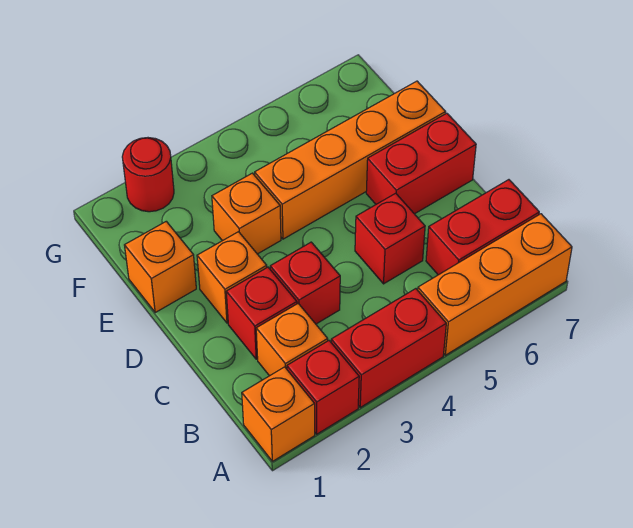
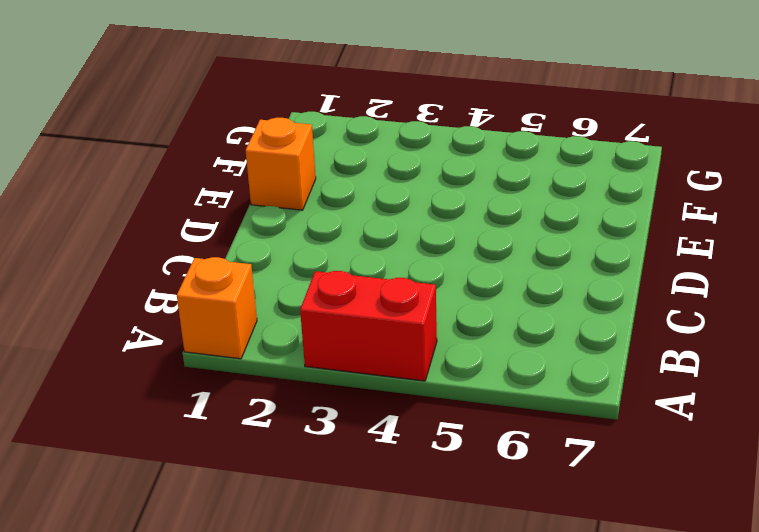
none -> red 1x1 brick [287,341,359,434]
none -> orange 1x3 brick [418,214,572,355]
none -> orange 1x1 brick [256,304,328,376]

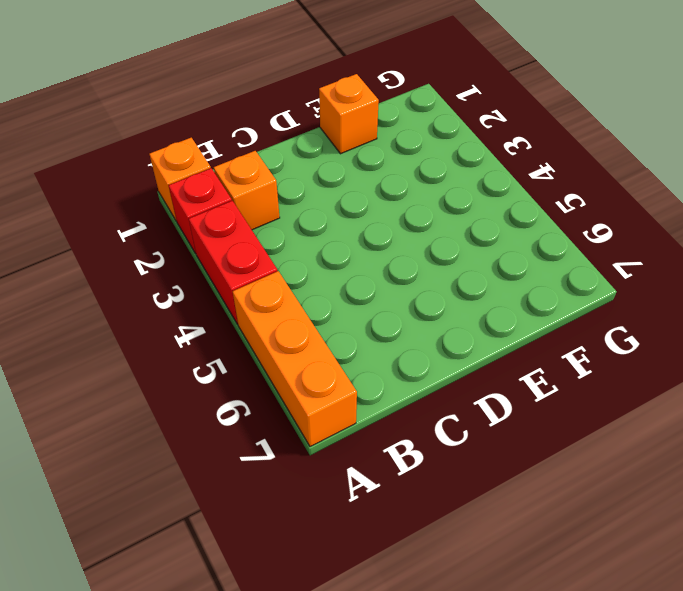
none -> red 1x2 brick [426,180,539,275]
none -> red 1x1 brick [226,267,297,359]
none -> red 1x1 brick [270,242,340,324]

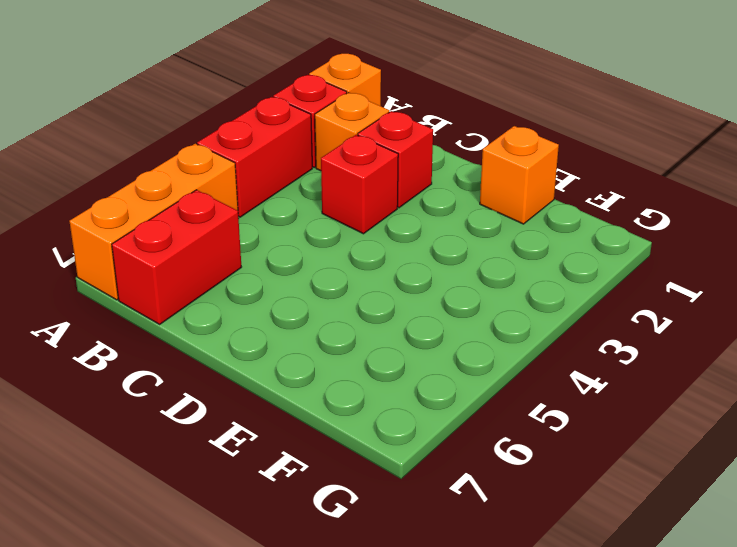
none -> red 1x1 brick [355,193,425,284]
none -> orange 1x1 brick [197,232,267,323]
none -> red 1x2 brick [366,113,476,214]

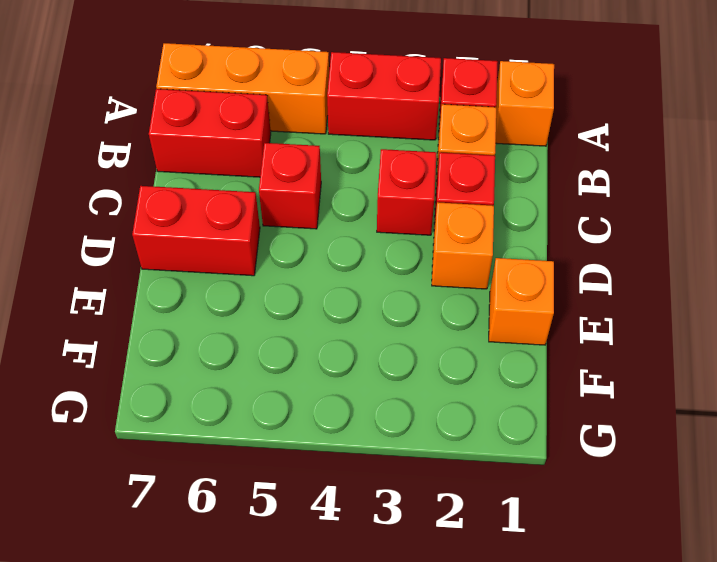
none -> orange 1x1 brick [212,173,281,254]
none -> orange 1x4 brick [255,81,446,239]
none -> red 1x1 round brick [122,138,174,212]

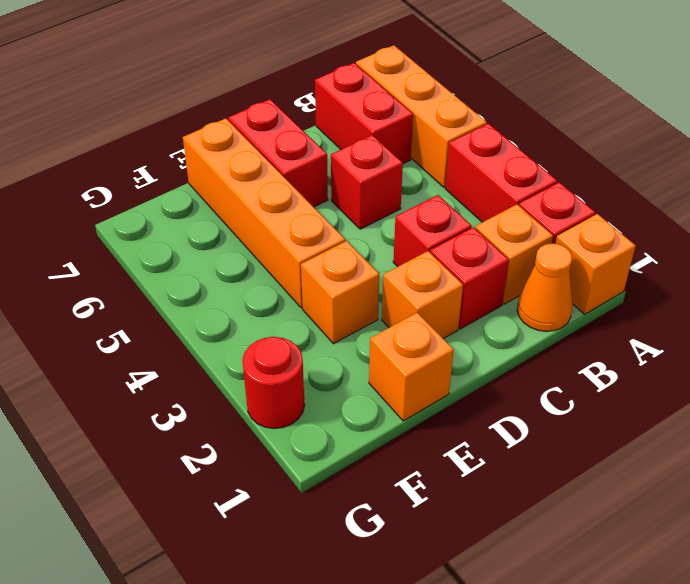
orange 1x1 cone [517,244,573,332] -> none

